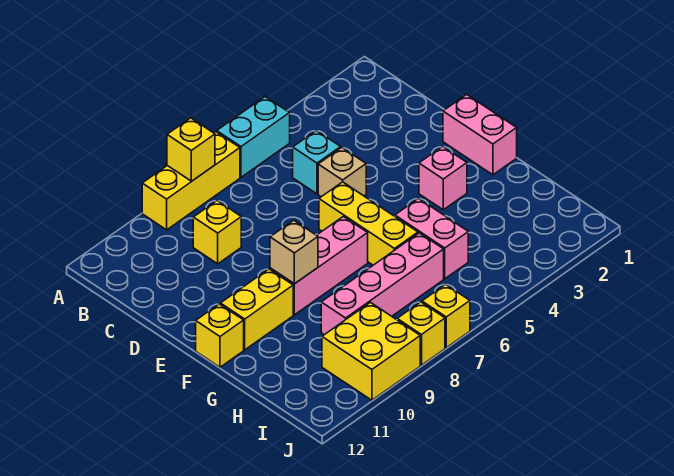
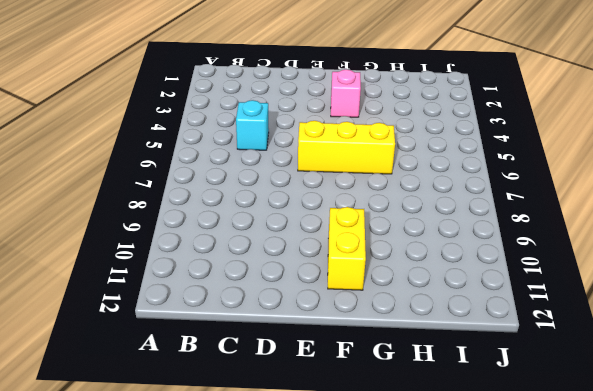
none -> cyan 1x2 brick [217,97,290,177]
none -> yellow 1x3 brick [142,132,240,230]
none -> yellow 1x1 brick [193,201,241,264]

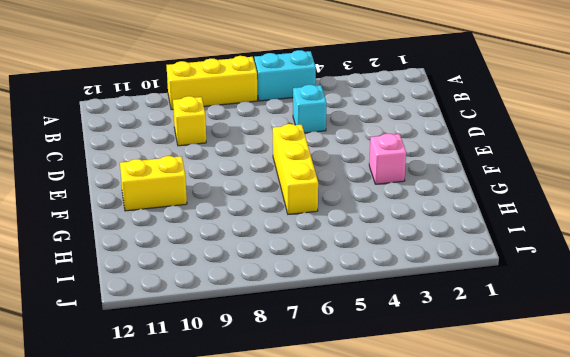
none -> tan 1x1 brick [318,148,366,197]
none -> pink 1x2 brick [443,94,517,175]
none -> pink 1x3 brick [270,216,368,315]

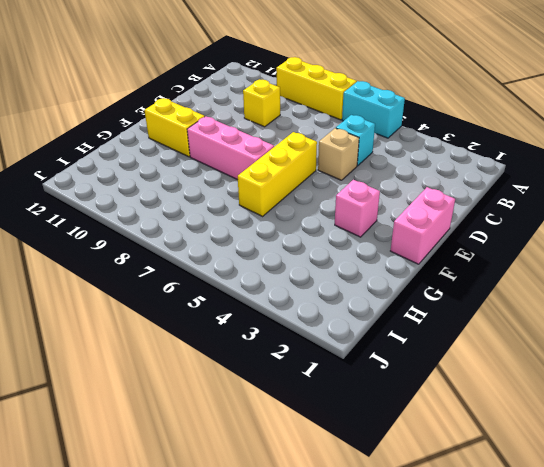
none -> yellow 1x1 brick [196,304,244,367]
none -> pink 1x2 brick [395,199,468,279]
none -> pink 1x4 brick [321,233,444,335]

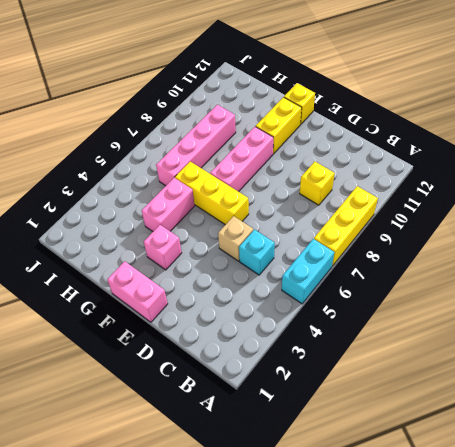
pink 1x2 brick [142,178,195,231] -> pink 1x2 brick turned to [395,199,468,279]
none -> yellow 2x2 brick [322,302,420,400]
none -> yellow 1x1 brick [422,284,470,348]
none -> yellow 1x1 brick [397,302,445,365]

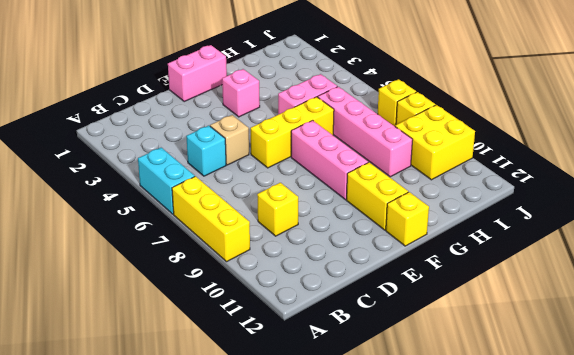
none -> yellow 1x1 brick [167,118,215,181]
none -> tan 1x1 brick [270,220,318,284]

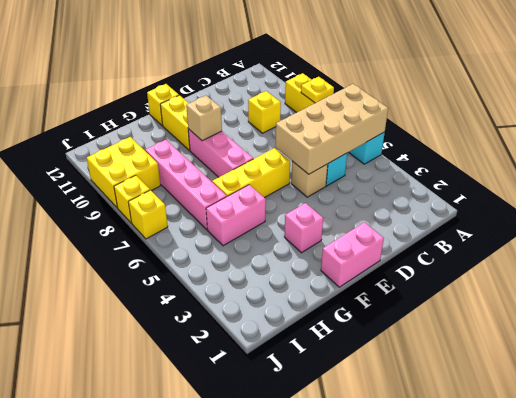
tan 2x4 brick [275,84,388,174] -> none
yellow 1x1 plate [301,77,334,103] -> yellow 1x1 brick [167,118,215,181]

